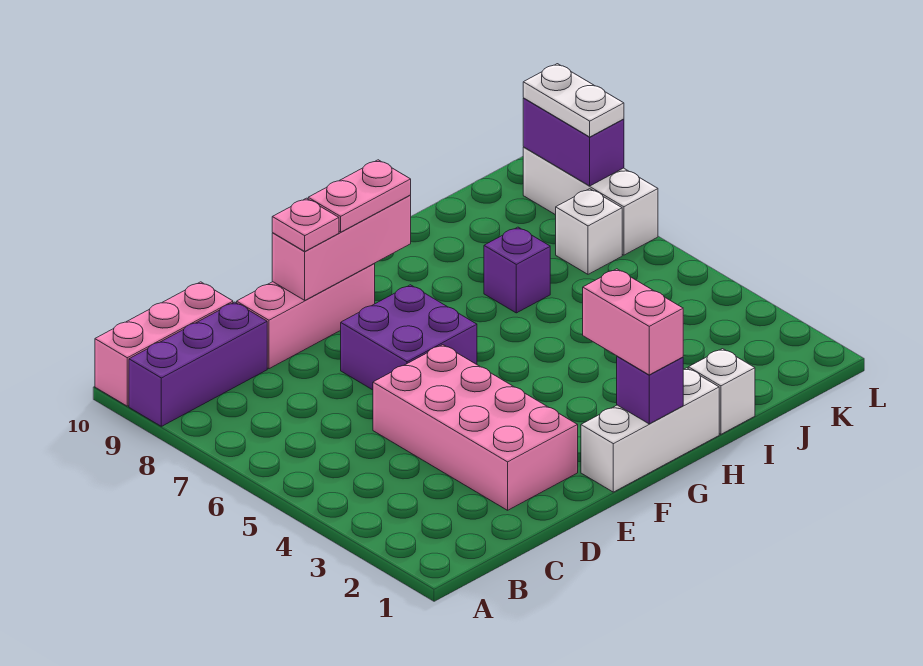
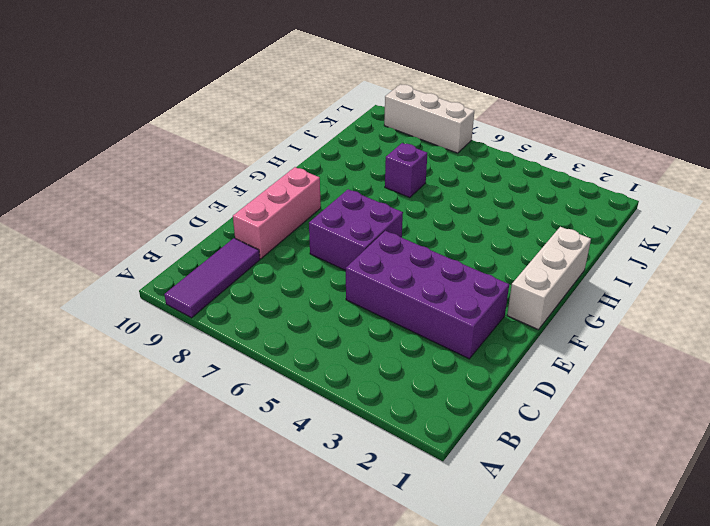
purple 1x3 tile [164,238,260,318] -> purple 1x3 brick [129,302,267,426]
purple 2x4 brick [346,231,509,359] -> pink 2x4 brick [373,345,578,510]
none -> pink 1x3 brick [95,282,233,406]
none -> white 1x1 brick [688,349,755,434]
none -> white 1x1 brick [556,189,622,274]

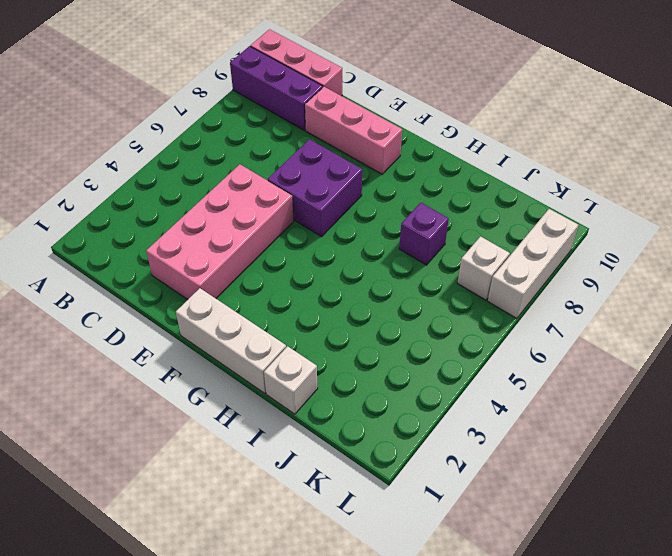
none -> pink 1x3 brick [272,195,411,300]
none -> purple 1x1 brick [617,356,684,424]
none -> purple 1x2 brick [523,98,624,186]

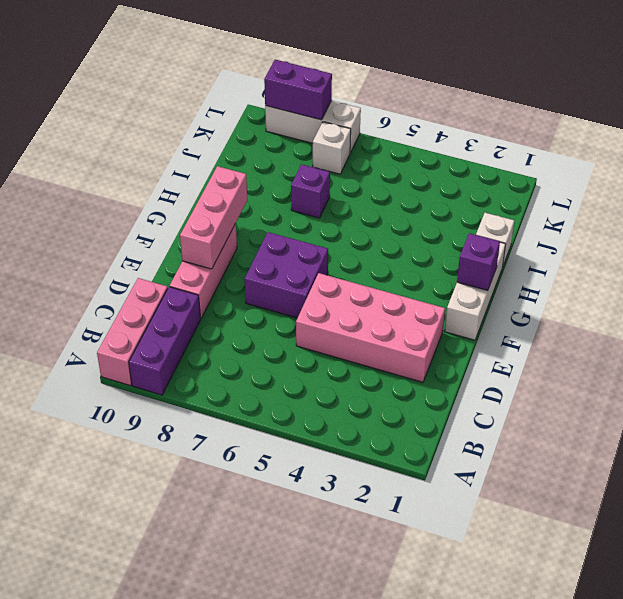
none -> pink 1x1 plate [272,198,339,251]
none -> pink 1x2 plate [308,160,411,232]
none -> pink 1x2 brick [583,269,683,375]

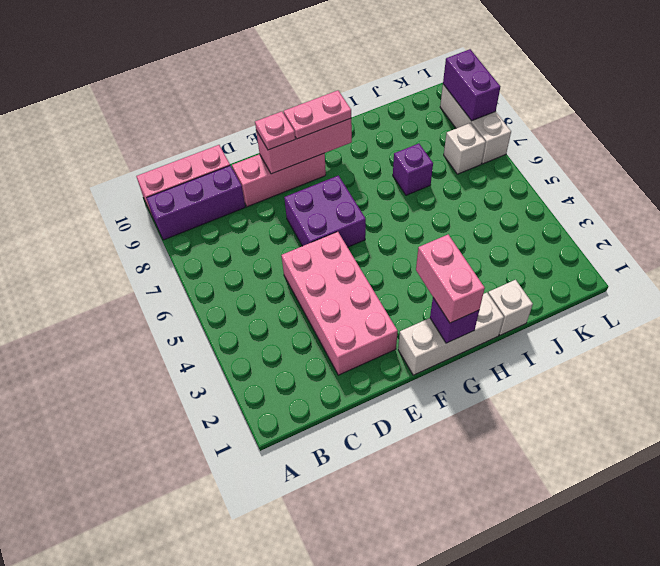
none -> white 1x2 plate [523,64,624,137]

